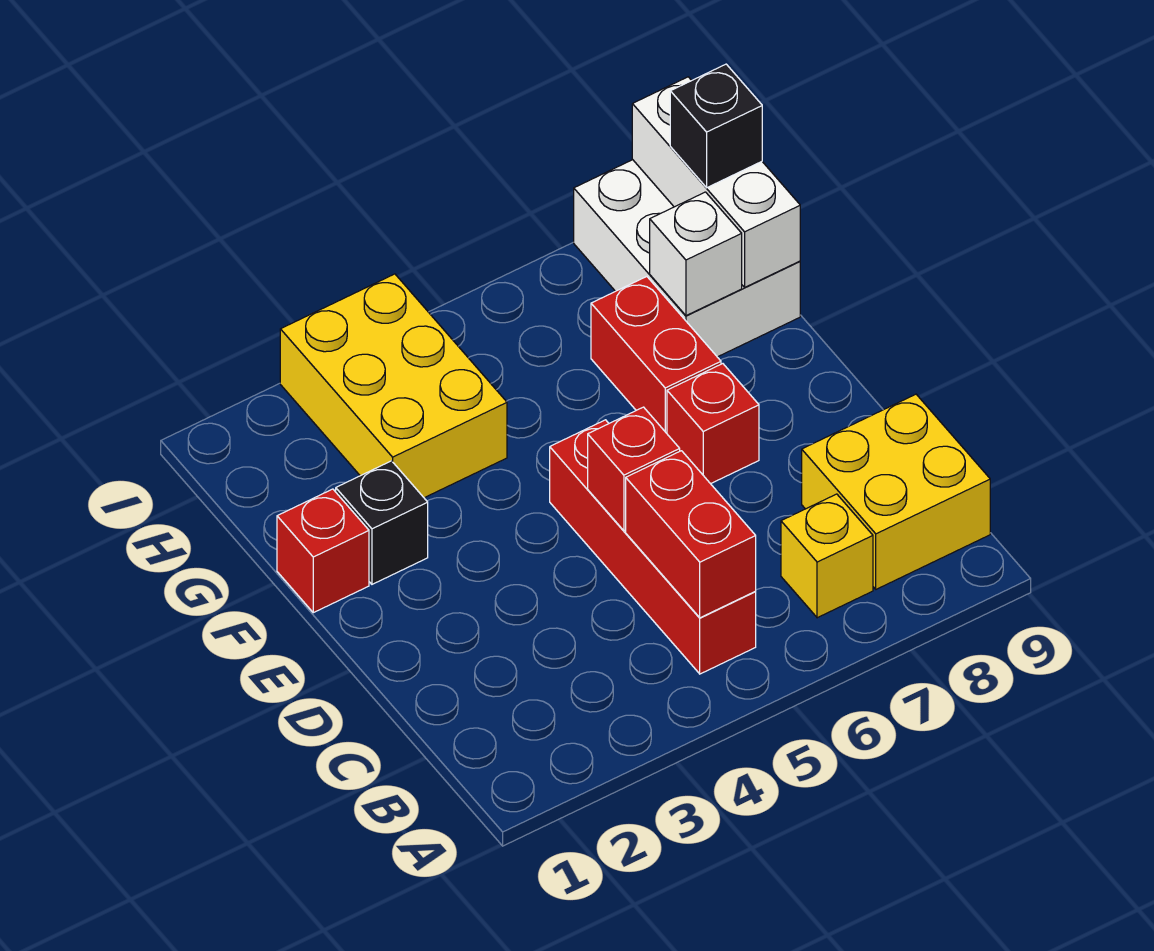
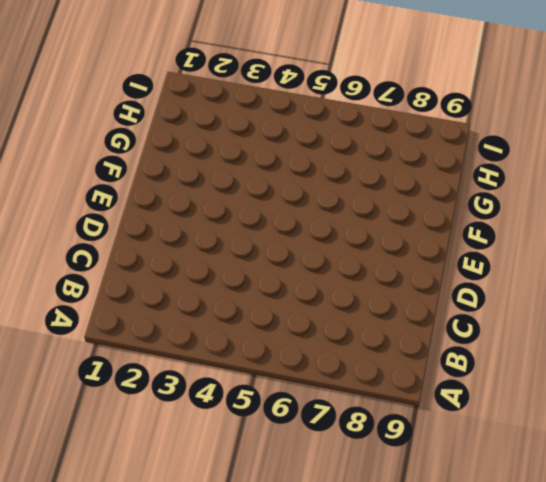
none -> red 1x4 brick [550,420,756,674]
none -> yellow 1x1 brick [781,494,873,618]
none -> yellow 2x2 brick [802,394,990,589]

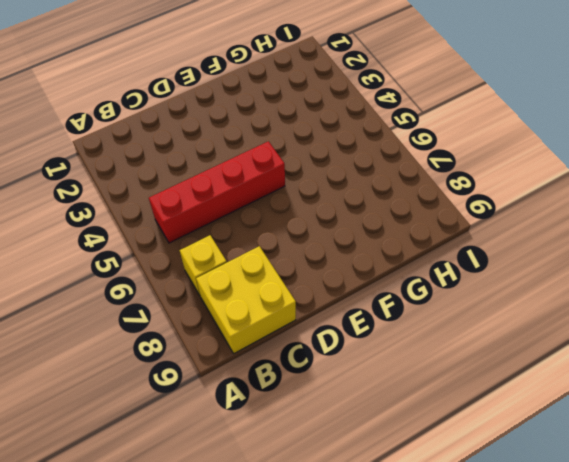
none -> red 1x1 brick [667,364,759,484]
none -> red 1x1 brick [277,489,369,613]
none -> black 1x1 brick [336,461,428,584]

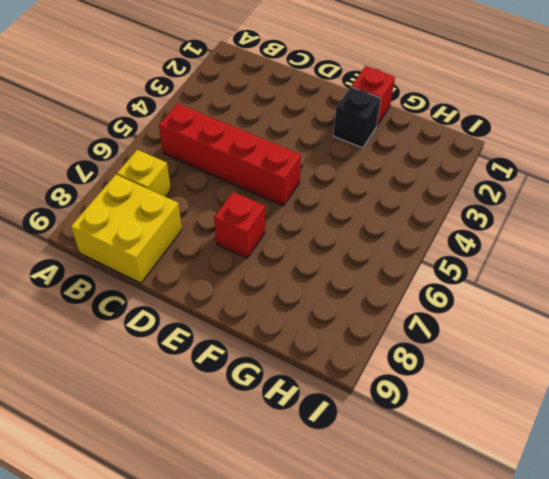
none -> red 1x2 brick [591,277,721,433]
none -> yellow 2x3 brick [280,274,507,498]
none -> white 2x3 brick [574,160,800,357]

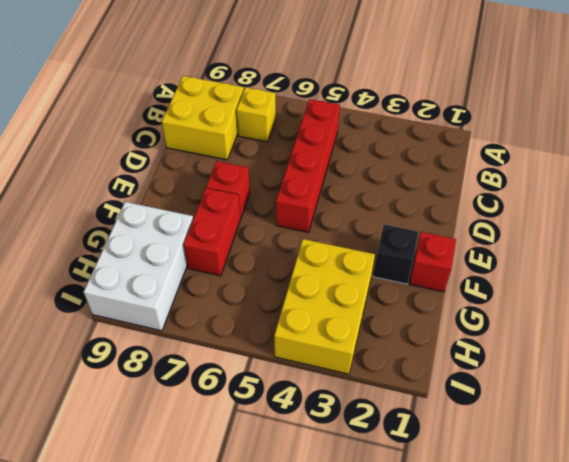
none -> red 1x2 brick [626,451,756,618]
none -> red 1x1 brick [588,407,680,531]
none -> white 1x1 brick [650,192,742,316]

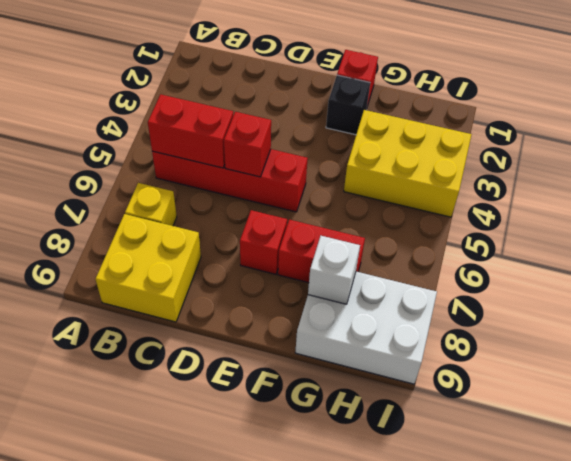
none -> white 1x3 brick [632,77,800,287]
none -> black 1x1 brick [670,64,762,188]

